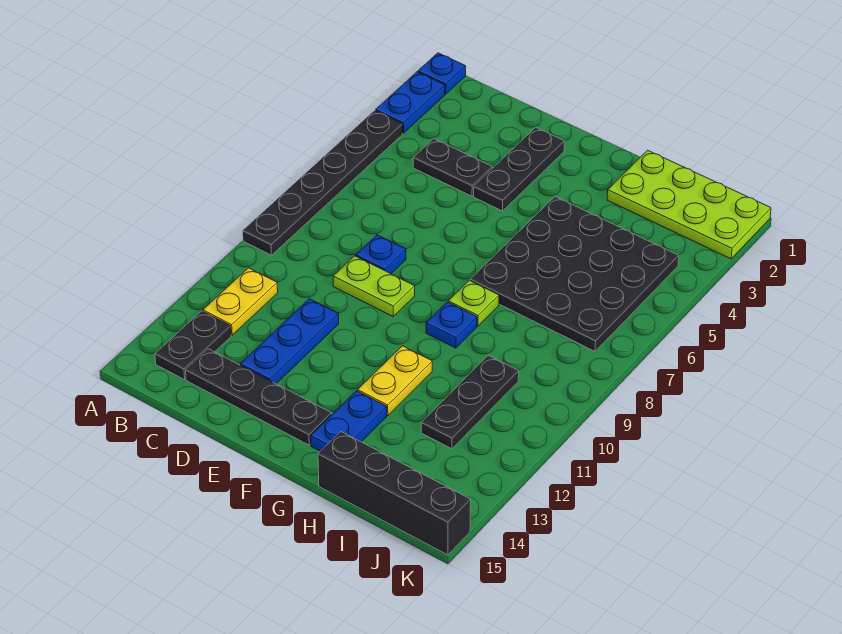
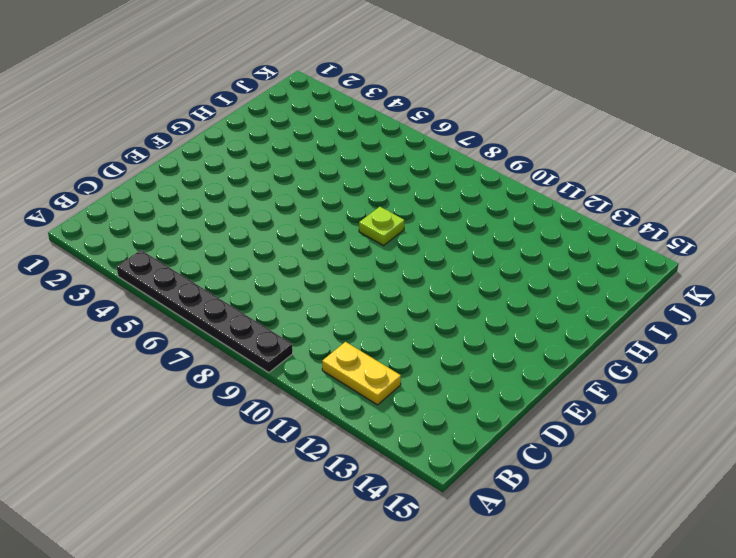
none -> blue 1x1 plate [418,53,466,94]
none -> blue 1x2 plate [376,72,445,133]
none -> black 1x2 plate [155,311,231,380]

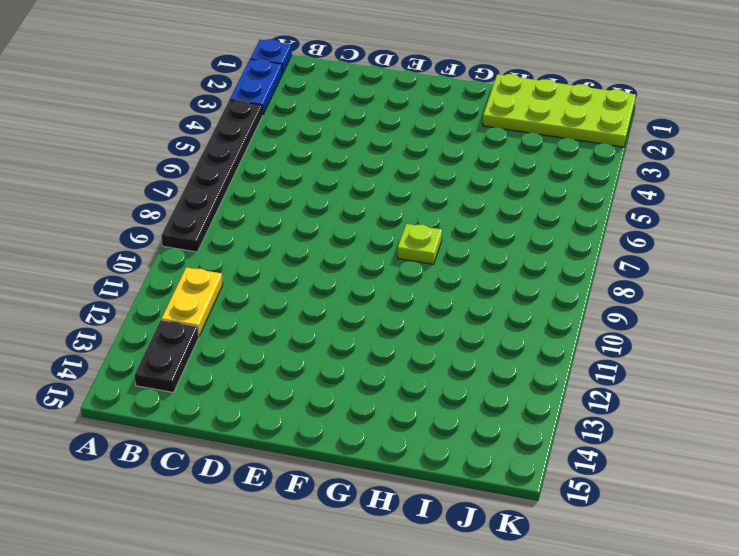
none -> black 1x2 plate [413,139,492,196]
none -> black 1x4 plate [186,349,332,445]
none -> blue 1x1 plate [356,235,406,274]

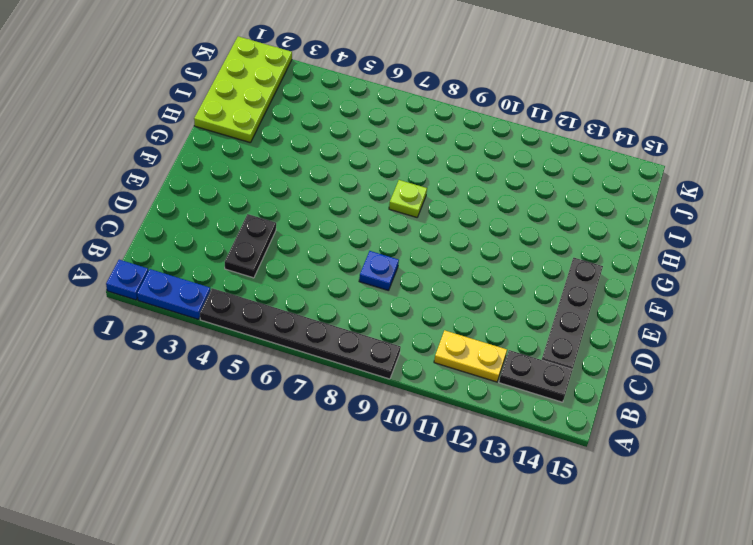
none -> lime 1x2 plate [333,256,415,316]
none -> blue 1x3 plate [240,299,339,384]
none -> black 1x3 plate [474,128,564,211]

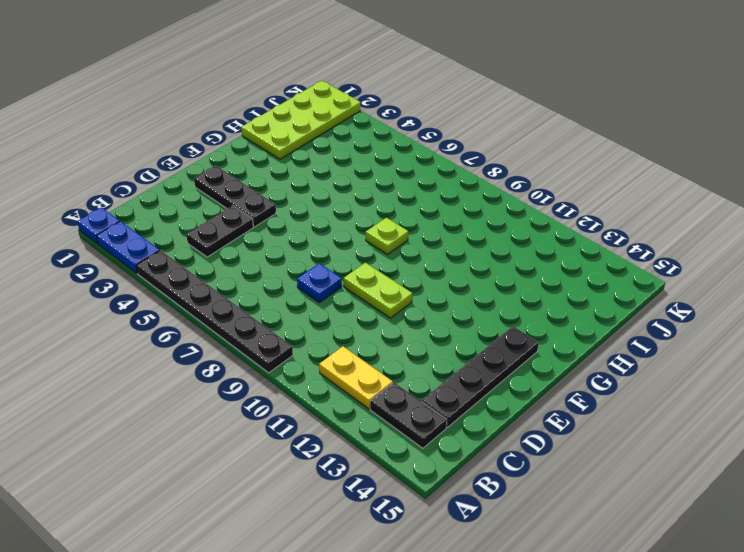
lime 1x2 plate [344,263,412,318] -> lime 1x2 plate turned to [333,256,415,316]
none -> blue 1x3 plate [240,299,339,384]
none -> black 4x4 plate [470,197,679,351]
none -> blue 1x1 plate [426,302,477,348]

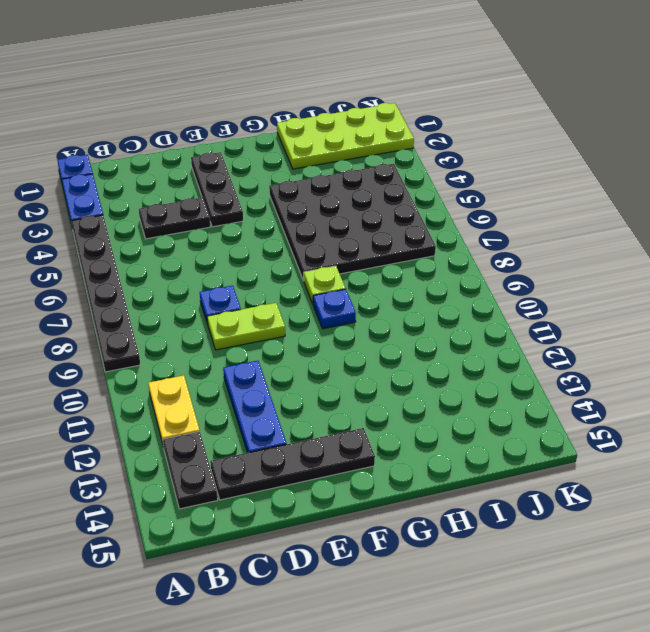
none -> yellow 1x2 plate [358,346,432,416]
none -> blue 1x2 plate [311,391,387,451]
none -> black 1x4 brick [318,432,471,555]

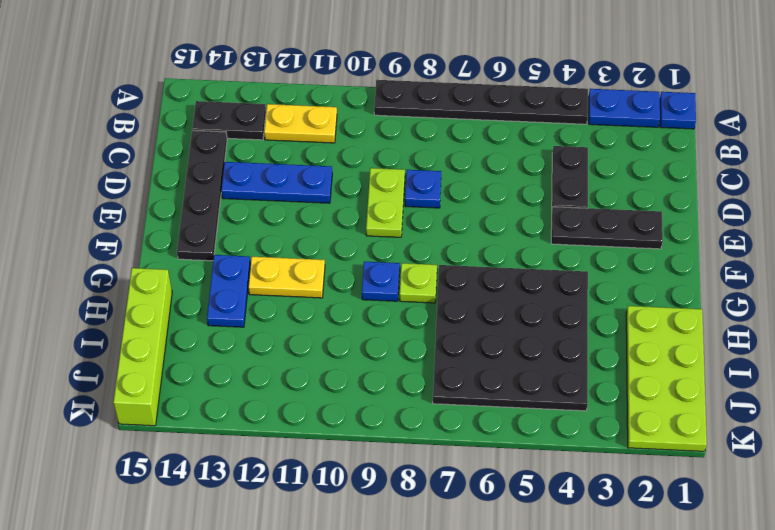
blue 1x2 plate [207,255,251,327] -> blue 1x2 plate turned to [311,391,387,451]
lime 1x4 brick [113,268,172,426] -> black 1x4 brick [318,432,471,555]
none -> black 1x3 plate [421,356,519,449]

